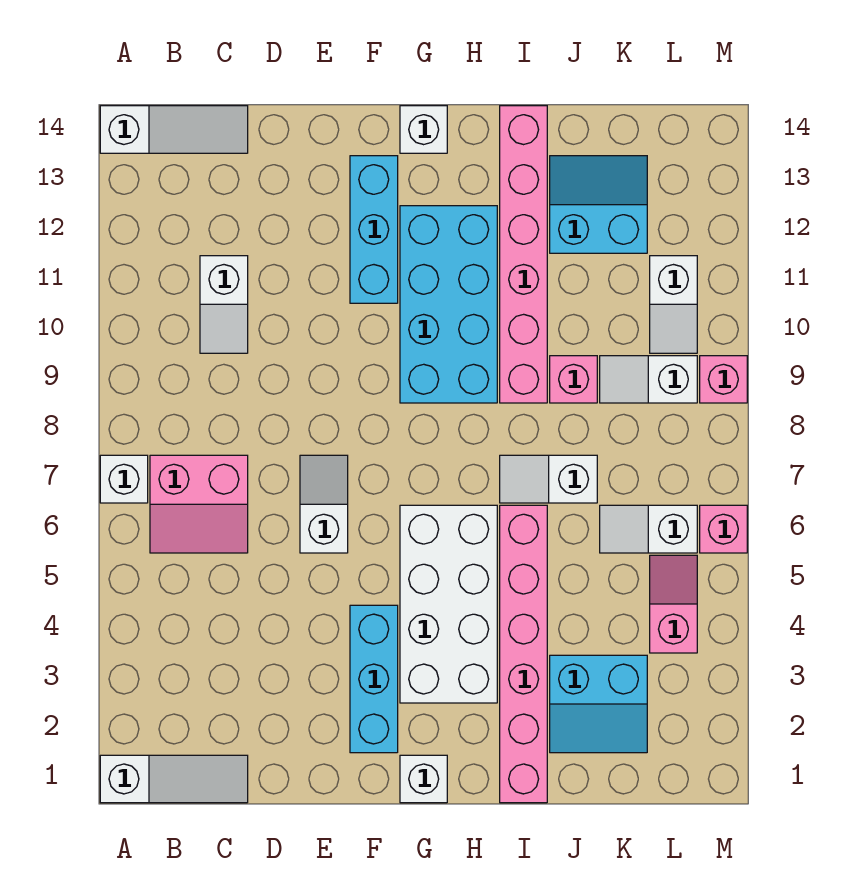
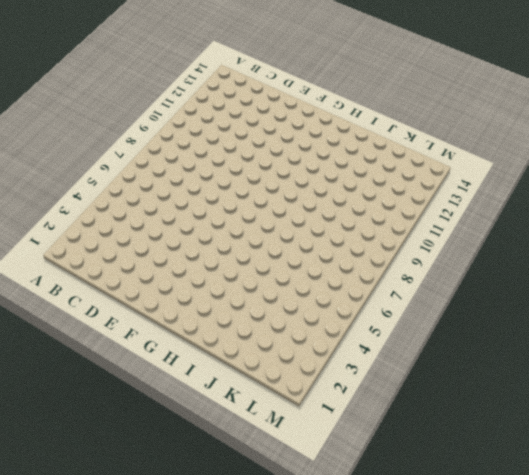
none -> white 1x3 slope [100,755,248,803]
none -> white 1x1 brick [100,455,148,503]
none -> white 1x3 slope [100,106,248,153]

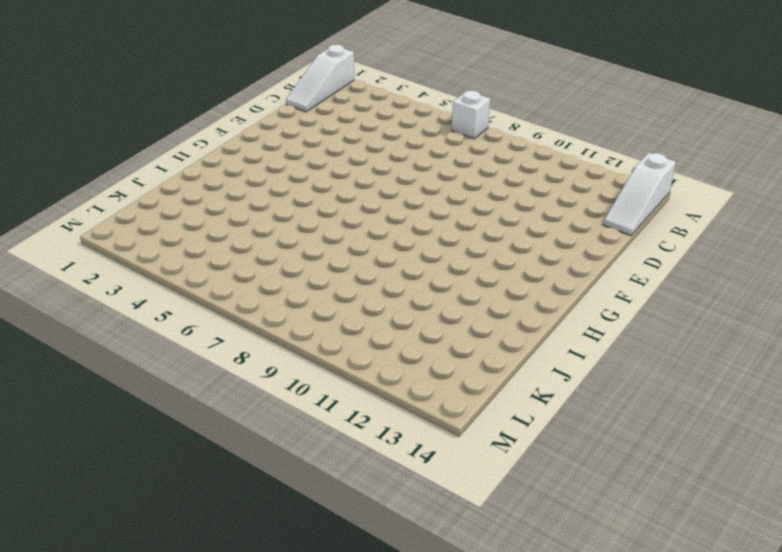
none -> pink 2x2 slope [150,455,248,553]
none -> white 1x2 slope [200,256,248,353]
none -> white 1x2 slope [300,455,348,553]

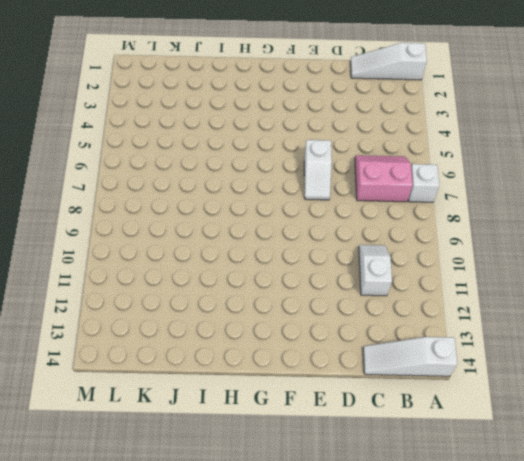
none -> cyan 1x3 brick [350,605,398,753]
none -> cyan 1x3 brick [350,156,398,303]
none -> white 1x1 brick [400,755,447,803]

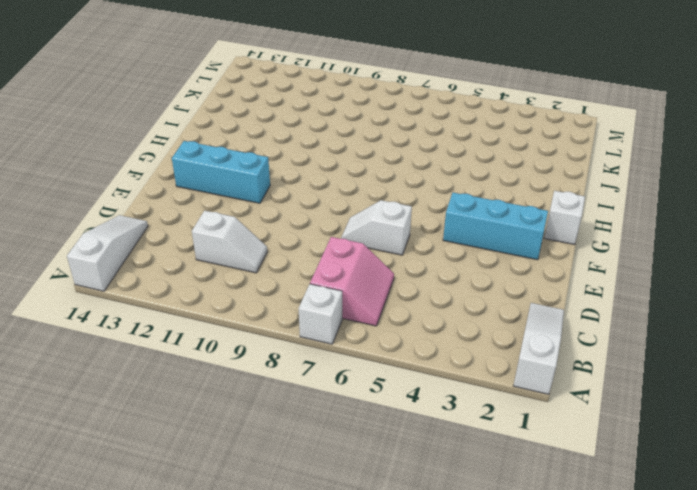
none -> white 2x4 brick [400,505,497,703]
none -> cyan 2x4 brick [400,206,497,403]
none -> white 1x1 brick [400,106,447,153]

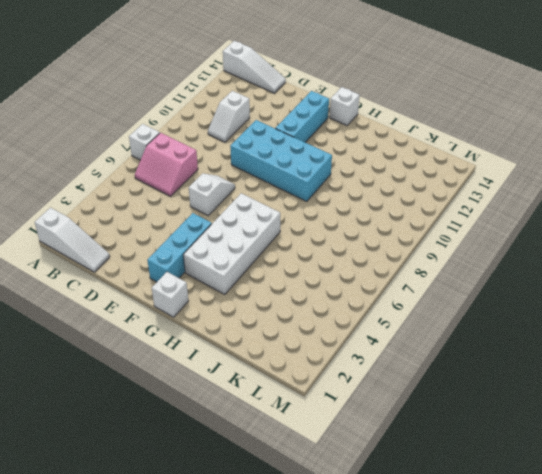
cyan 2x4 brick [230,120,332,201] -> cyan 2x4 brick turned to [400,206,497,403]
none -> pink 1x6 brick [500,505,547,803]
none -> white 1x2 slope [500,455,597,503]
none -> pink 1x6 brick [500,106,547,403]

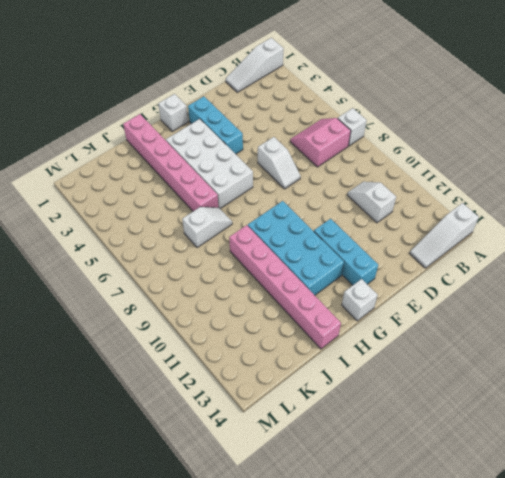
none -> cyan 2x2 slope [550,655,647,753]
none -> pink 1x1 brick [550,356,597,403]
none -> cyan 2x2 slope [550,156,647,253]

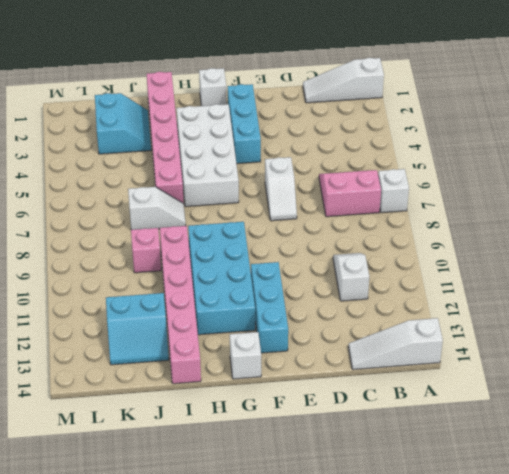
cyan 2x2 slope [95,93,151,154] -> cyan 2x2 slope turned to [550,655,647,753]
none -> white 1x2 slope [600,505,697,553]
none -> white 1x2 slope [600,356,697,403]
none -> pink 1x2 slope [650,555,697,653]

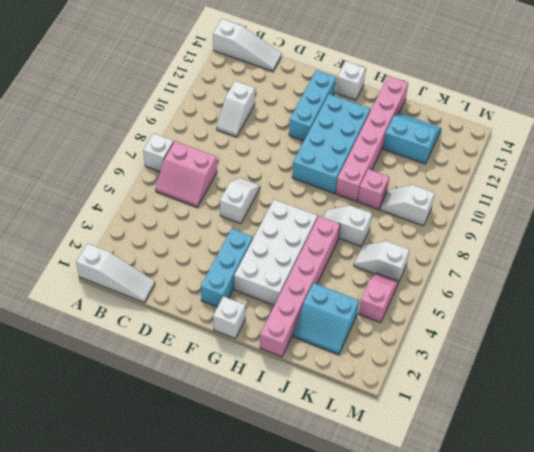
none -> white 1x2 slope [650,256,697,353]
none -> pink 1x1 brick [700,505,747,553]
none -> pink 1x1 brick [700,356,747,403]

